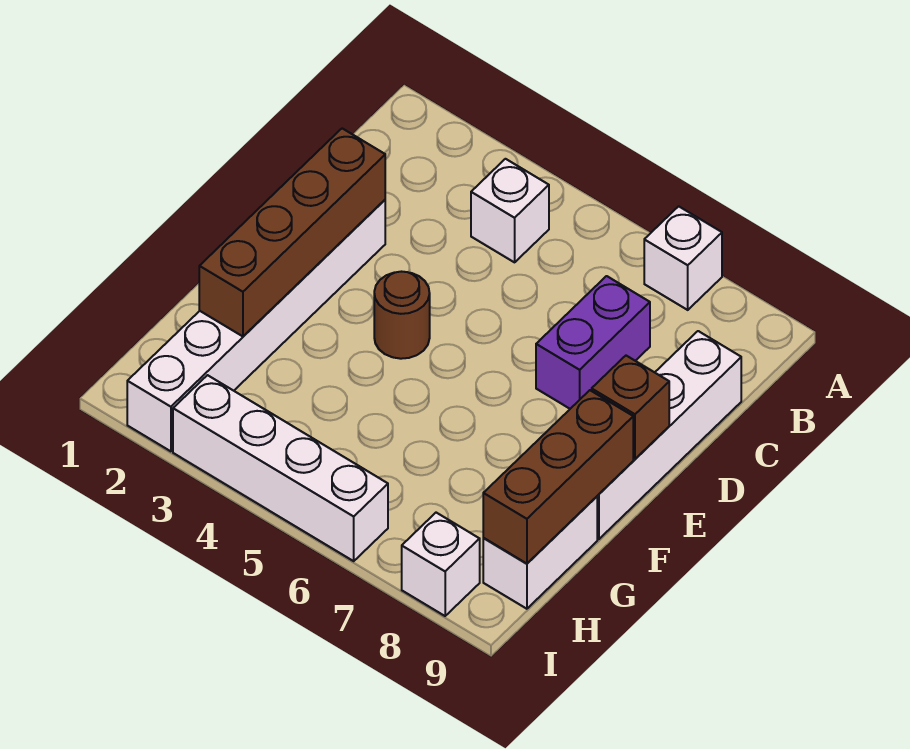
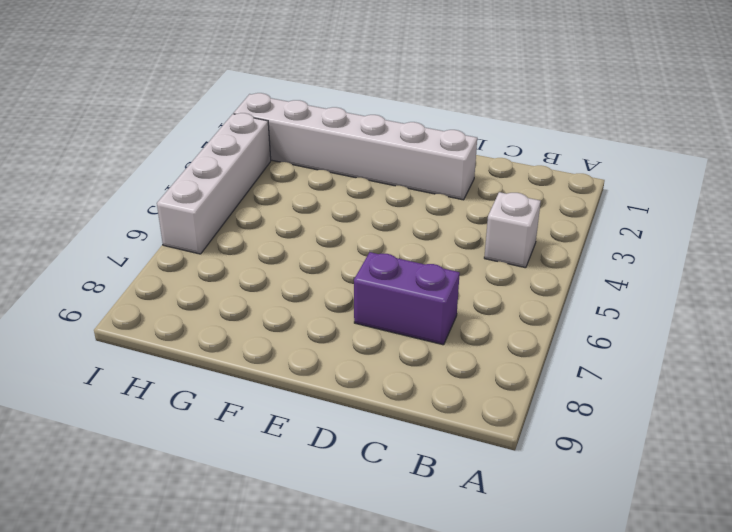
none -> white 1x1 brick [644,206,722,310]
none -> white 1x4 brick [597,331,741,539]
none -> brown 1x1 round brick [374,272,430,359]

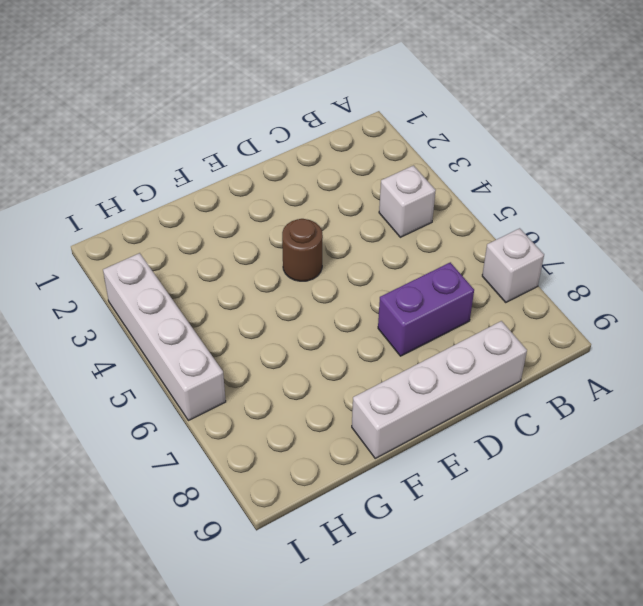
none -> white 1x6 brick [127,200,385,451]
none -> white 1x2 brick [483,497,597,609]
none -> white 1x1 brick [402,513,480,616]

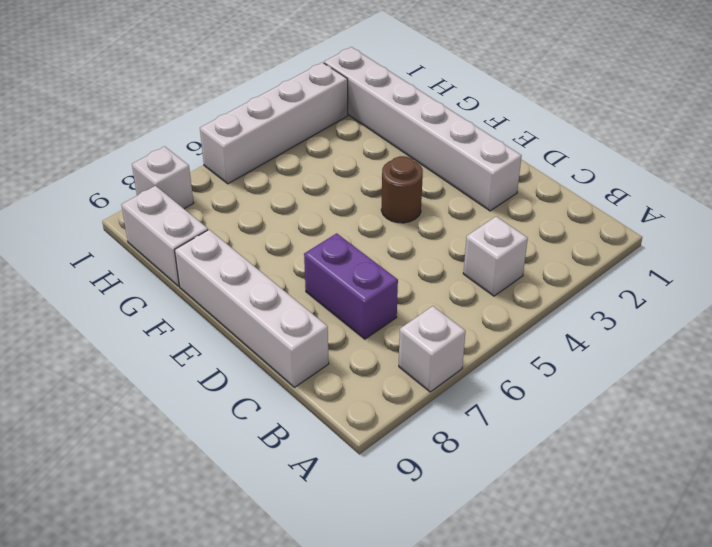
none -> brown 1x4 brick [199,128,385,336]
none -> brown 1x1 brick [592,356,669,459]
none -> brown 1x3 brick [483,390,633,564]

